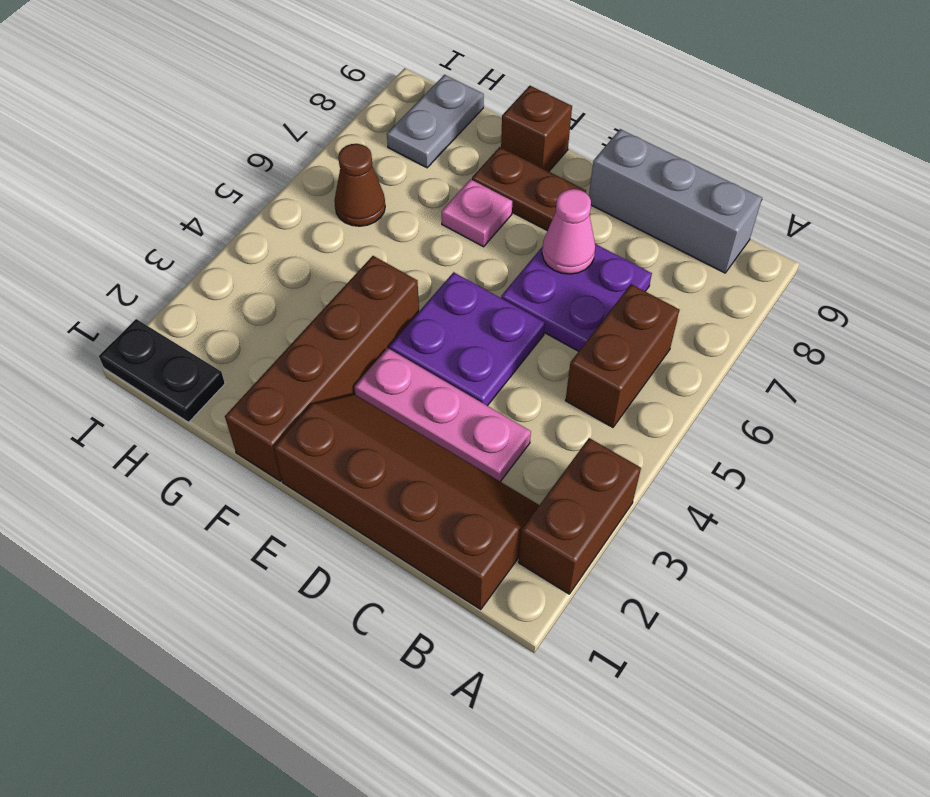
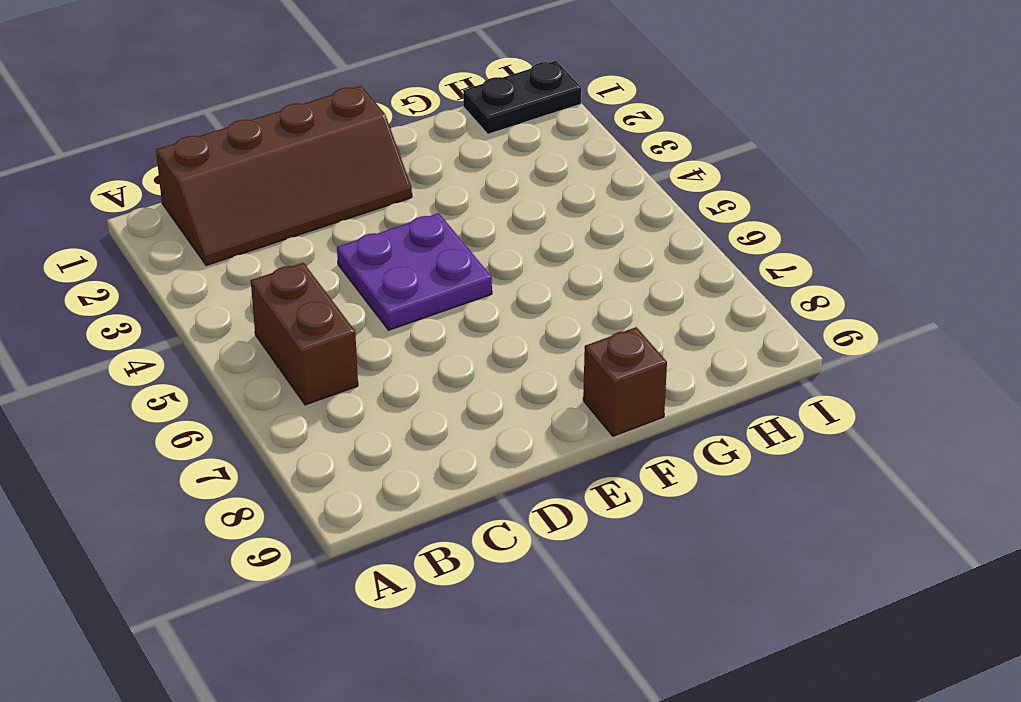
none -> brown 1x2 brick [519,438,641,594]
none -> grey 1x3 brick [589,129,762,273]
none -> pink 1x3 plate [354,348,531,482]

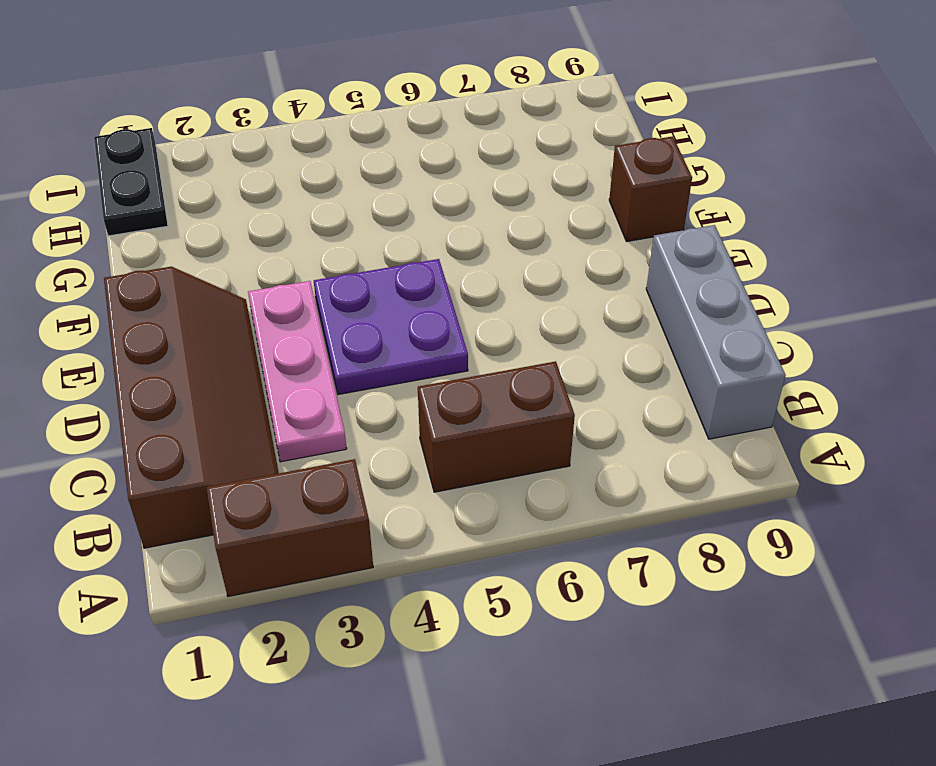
none -> purple 2x2 plate [501,244,652,351]
none -> brown 1x2 plate [472,147,586,231]
none -> brown 1x4 brick [225,256,419,481]

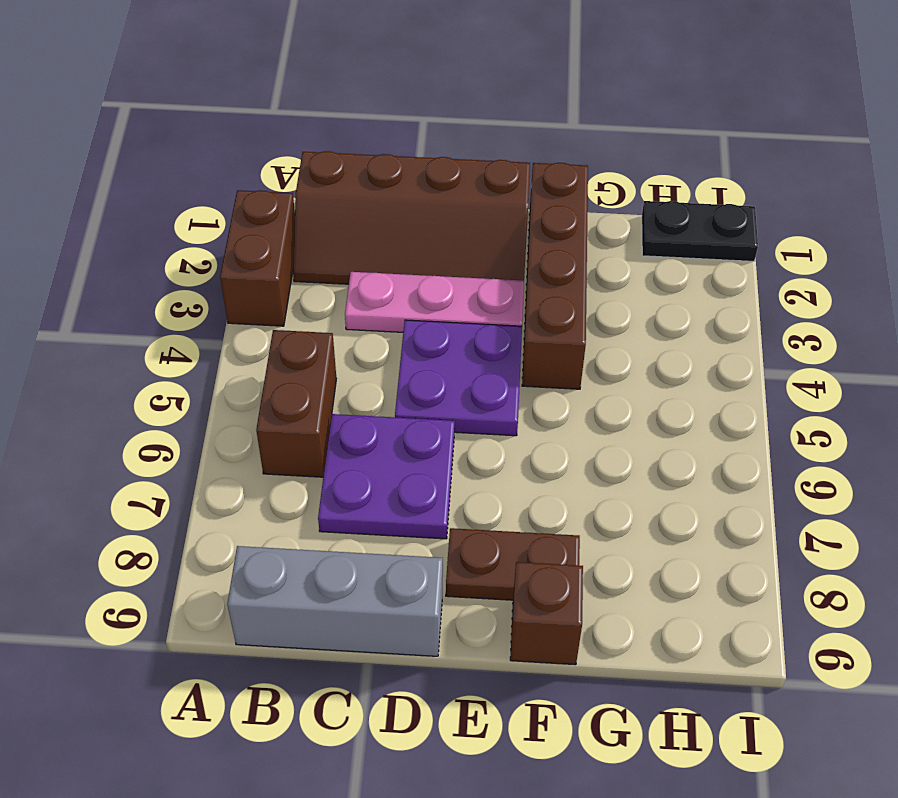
none -> pink 1x1 plate [442,179,512,247]
none -> brown 1x1 cone [334,144,385,226]
none -> grey 1x2 plate [387,75,484,168]

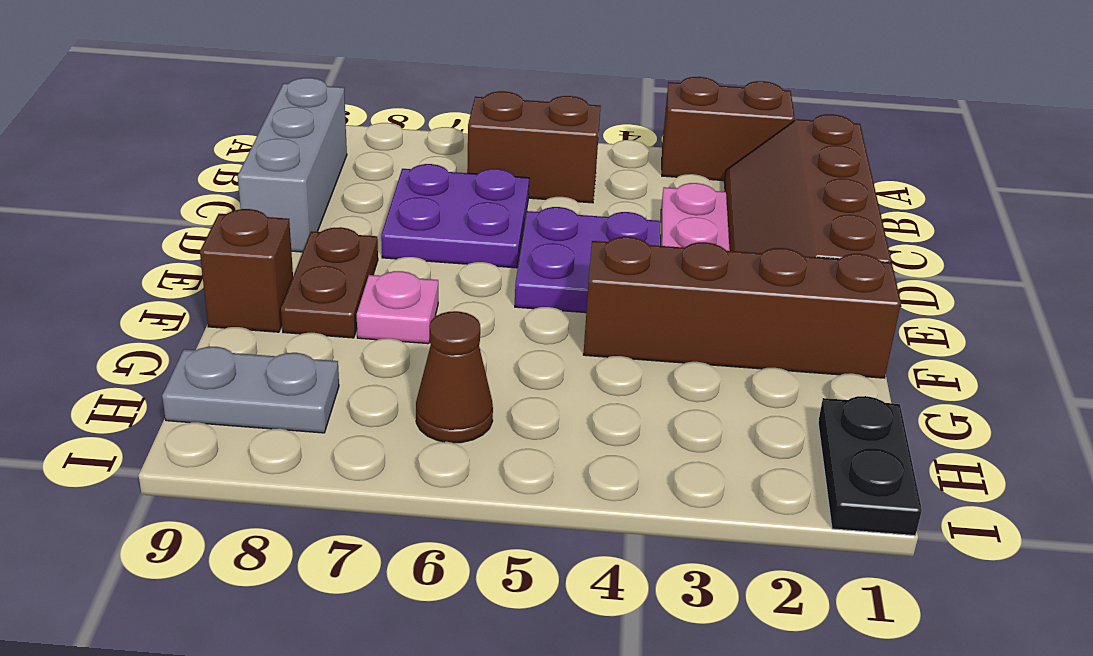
none -> pink 1x1 cone [542,189,595,274]

